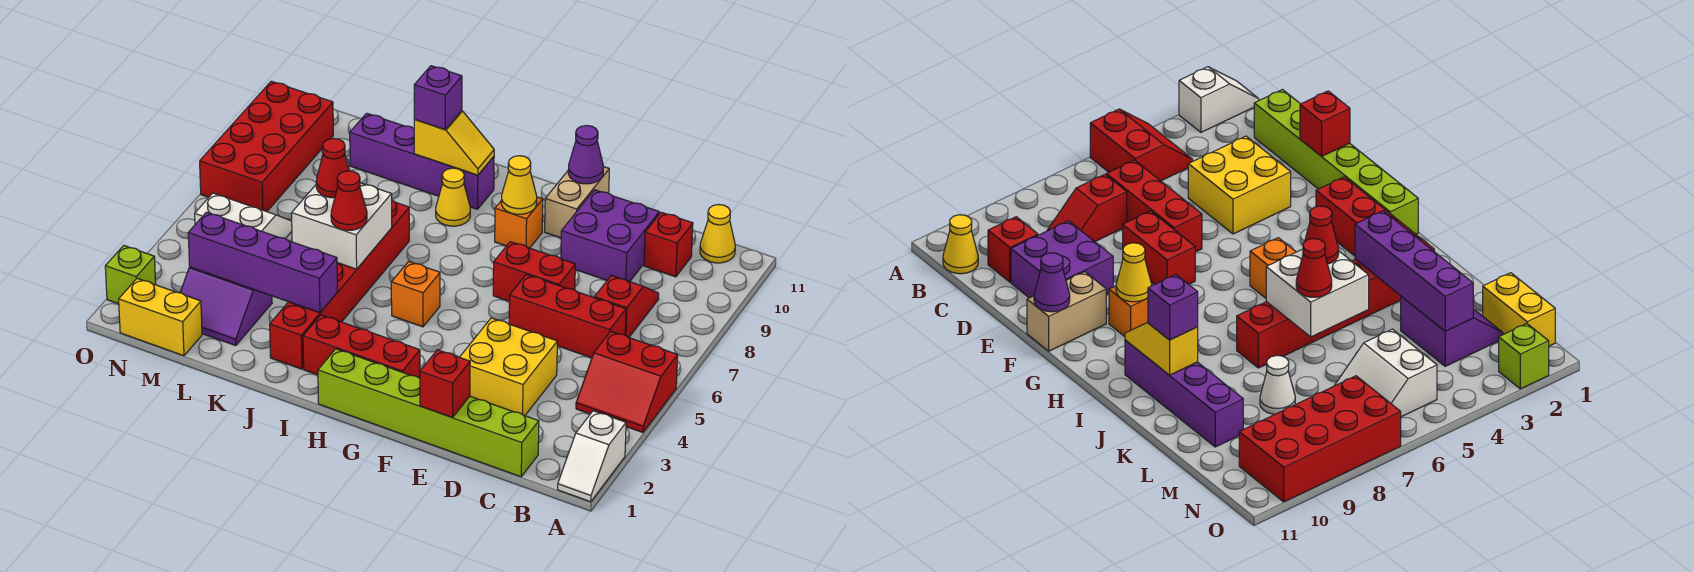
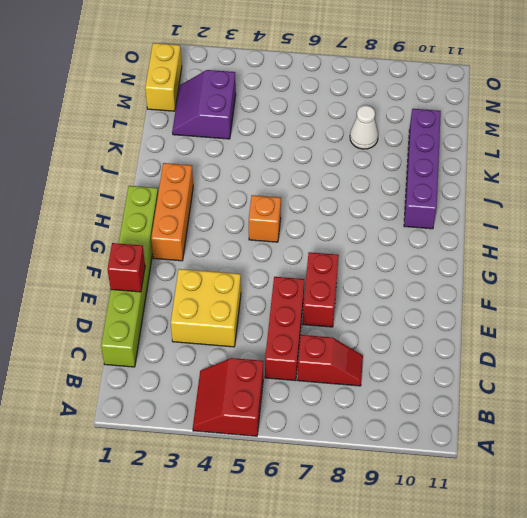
orange 1x3 brick [151,163,193,261] -> red 1x3 brick [303,315,420,378]
none -> white 1x2 slope [558,411,626,502]
none -> yellow 1x1 cone [700,205,735,263]
none -> red 1x1 brick [644,212,693,277]
none -> purple 2x2 brick [561,190,659,282]

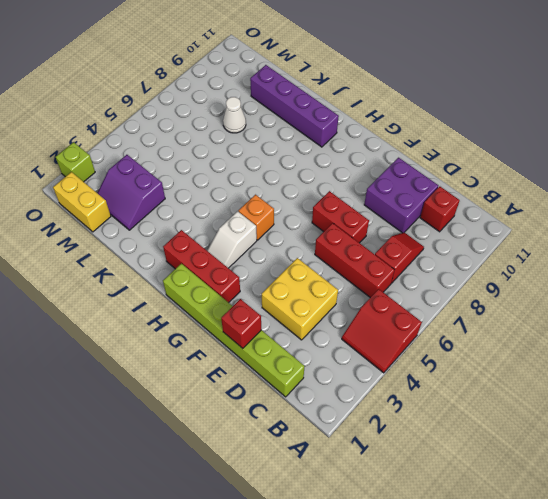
white 1x2 slope [207,211,257,268] -> white 1x2 slope moved to [558,411,626,502]
none -> yellow 1x1 cone [700,205,735,263]
none -> tan 1x2 brick [545,167,609,238]
none -> orange 1x1 brick [495,197,543,248]
none -> yellow 1x1 cone [436,168,470,226]

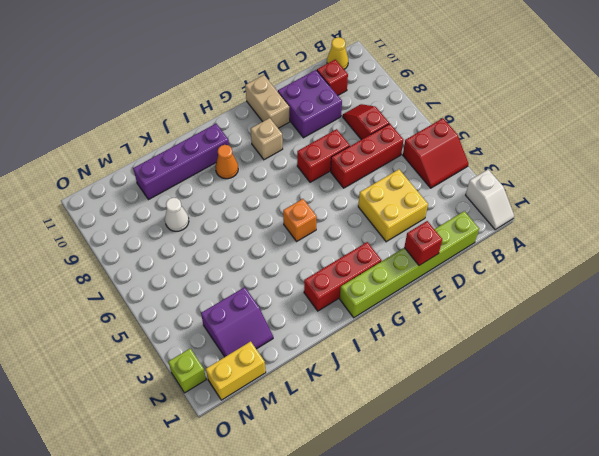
tan 1x1 brick [251,118,283,160] -> orange 1x1 brick [495,197,543,248]
orange 1x1 cone [215,145,238,179] -> yellow 1x1 cone [436,168,470,226]
none -> red 1x6 brick [270,200,409,369]
none -> white 2x2 slope [195,193,292,239]
none -> red 2x4 brick [200,81,333,212]
none -> purple 1x1 cone [568,125,603,184]

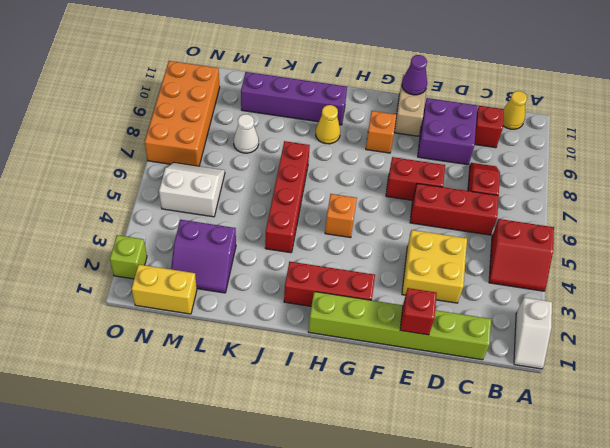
red 1x4 brick [265,141,310,253] -> red 1x6 brick [270,200,409,369]
orange 2x4 brick [145,61,220,166] -> red 2x4 brick [200,81,333,212]
none -> yellow 1x1 cone [501,156,537,214]
none -> yellow 1x2 slope [414,111,494,175]
none -> purple 1x4 brick [188,212,337,313]
none -> white 2x2 brick [292,183,392,269]

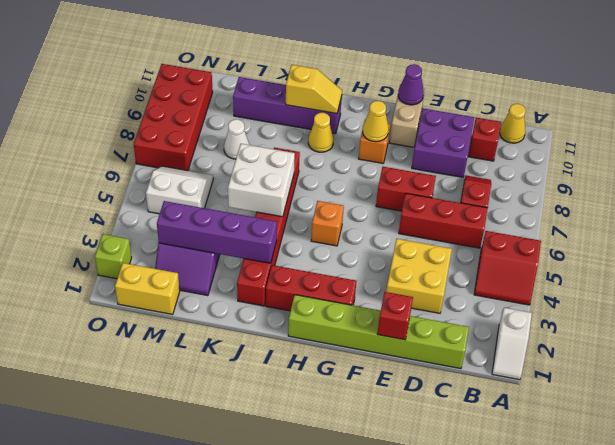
none -> red 1x1 cone [331,171,367,230]
none -> purple 1x1 brick [414,66,462,129]
none -> red 1x1 cone [316,139,349,198]

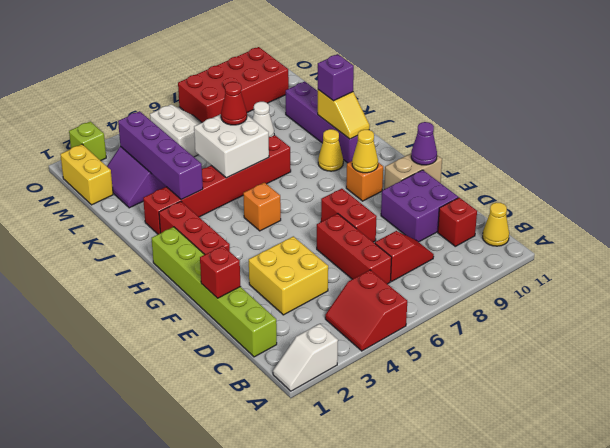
none -> red 1x1 cone [331,171,367,230]

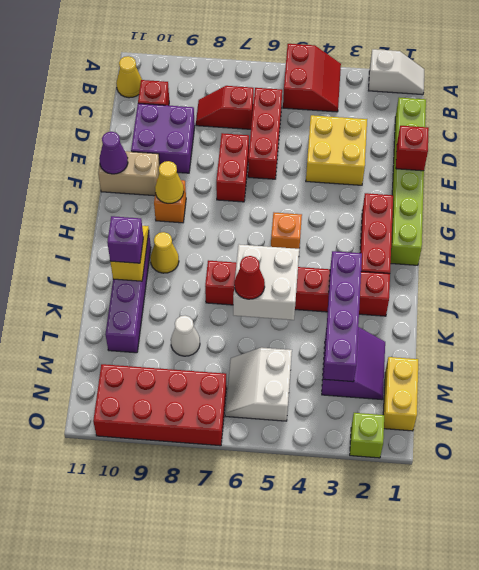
none -> red 1x1 cone [331,171,367,230]

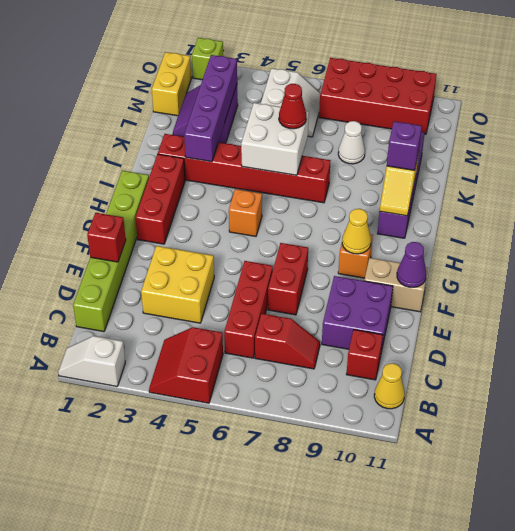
none -> yellow 1x1 cone [436,168,470,226]
none -> red 1x1 cone [331,171,367,230]

